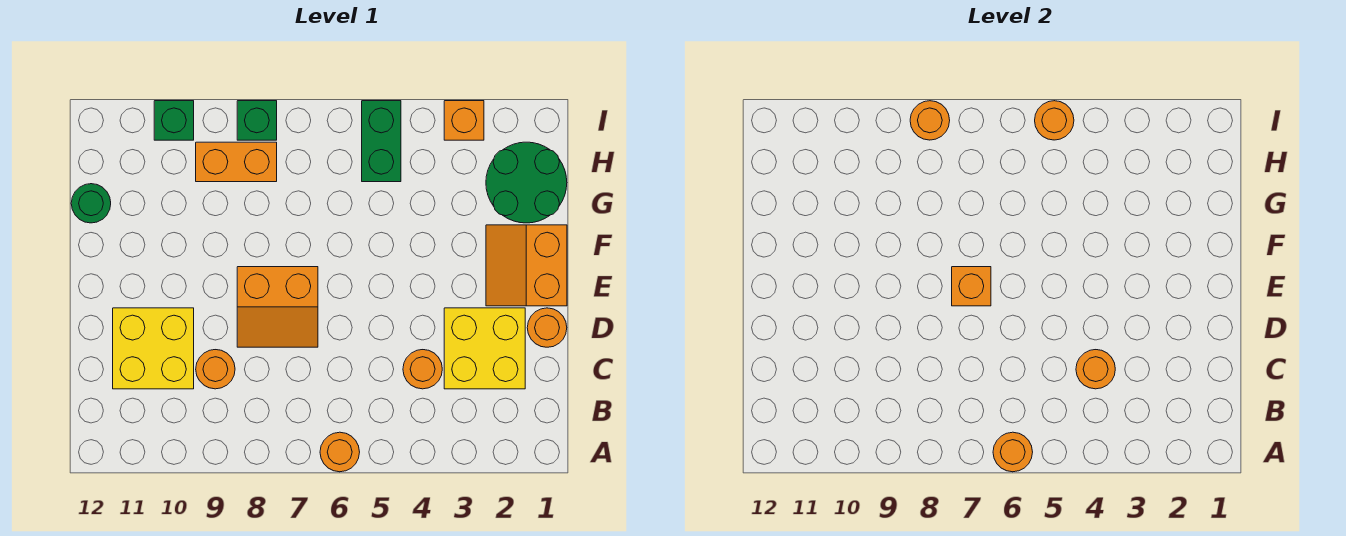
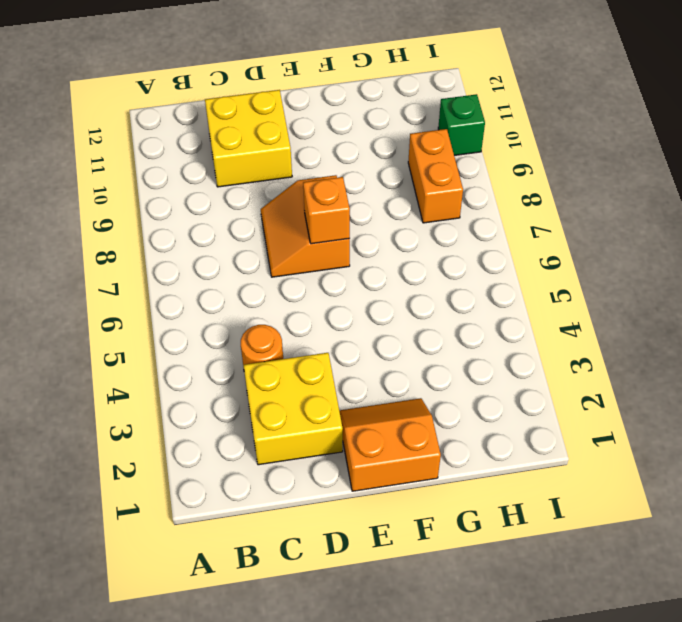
none -> orange 1x1 round brick [320,432,360,472]
none -> orange 1x1 round brick [196,350,235,389]
none -> orange 1x1 round brick [527,308,567,347]

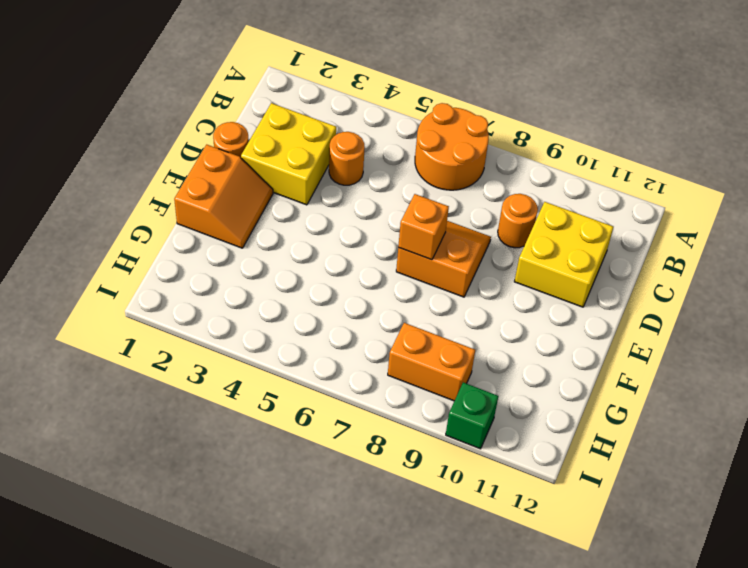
orange 2x2 round brick [415,103,489,190] -> orange 1x1 round brick [320,432,360,472]
none -> green 2x2 round brick [486,142,567,223]
none -> green 1x1 round brick [71,184,111,223]
none -> green 1x2 brick [362,101,401,182]

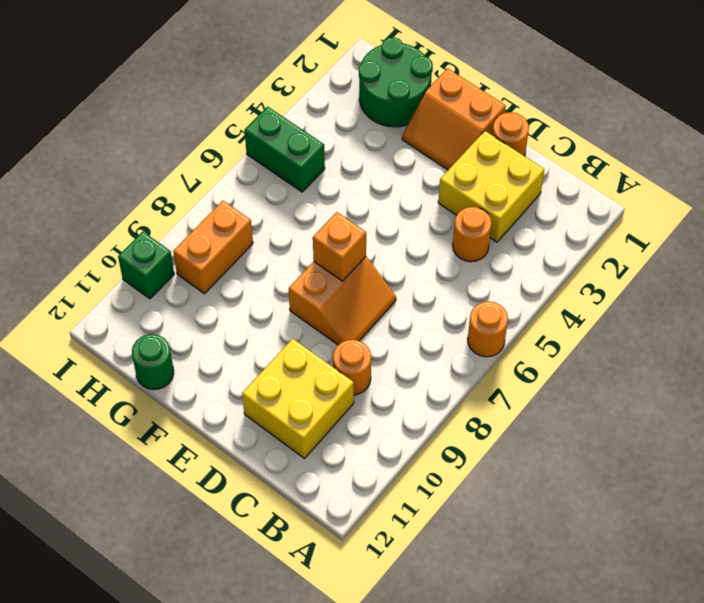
none -> orange 1x1 brick [444,101,484,140]
none -> green 1x1 brick [237,101,277,140]
none -> orange 1x1 round brick [993,432,1033,472]

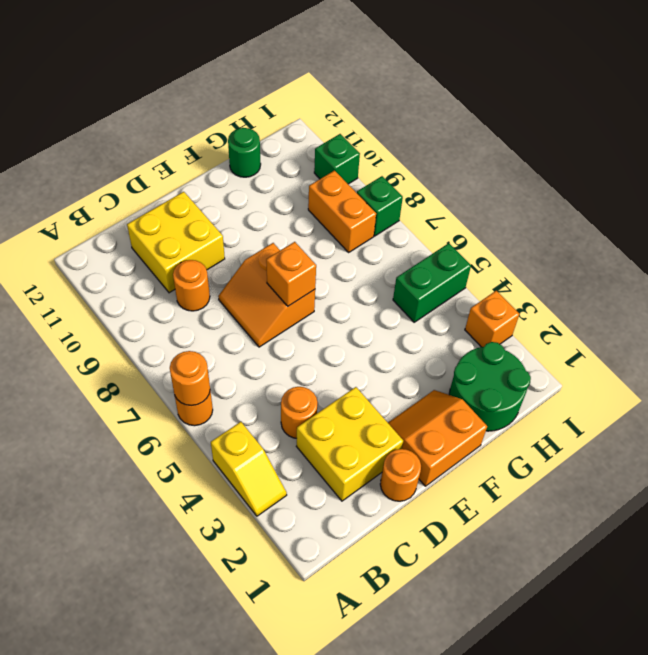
yellow 1x2 slope [211,422,287,516] -> none
none -> orange 1x1 round brick [1076,350,1115,389]
none -> orange 1x1 round brick [1035,101,1074,140]
none -> orange 1x1 round brick [910,101,950,140]

